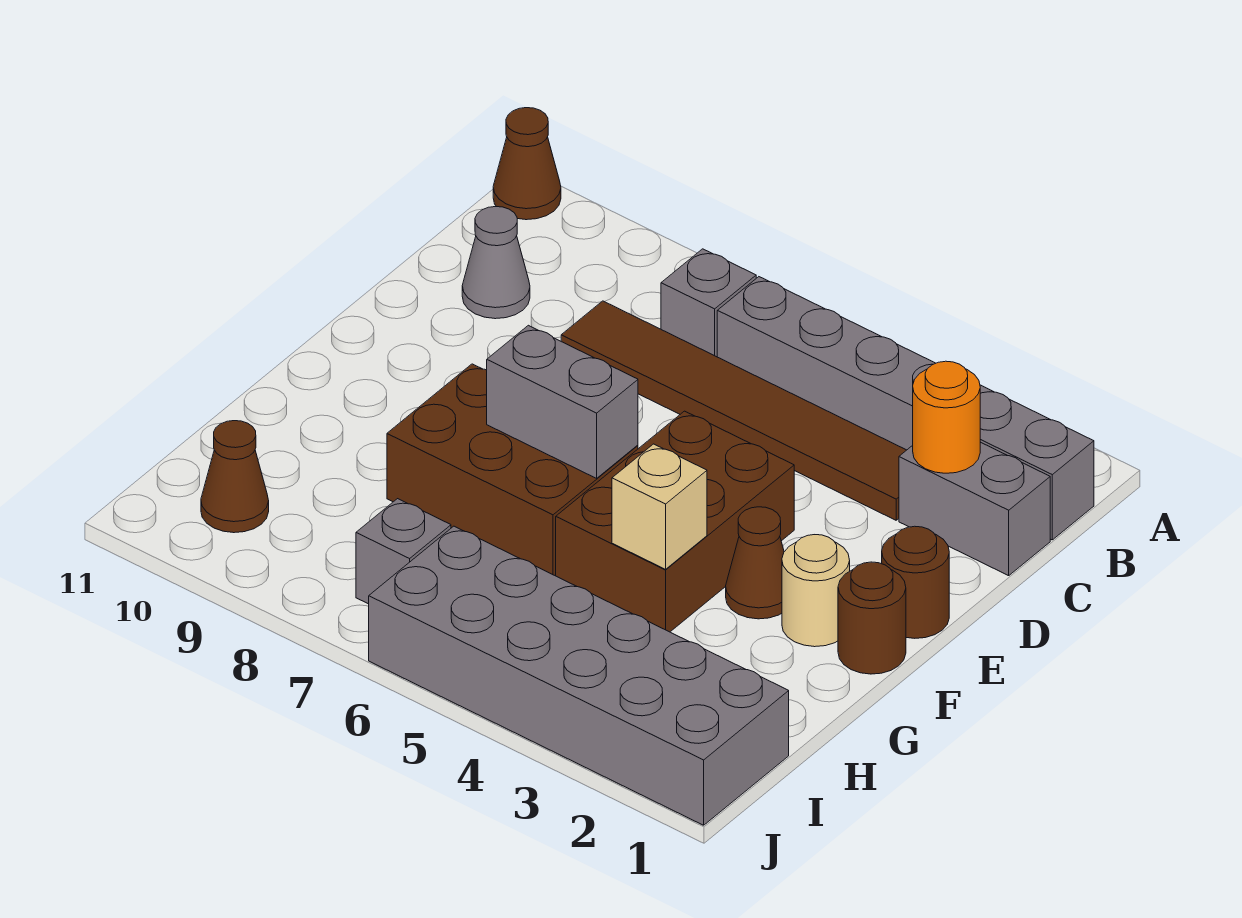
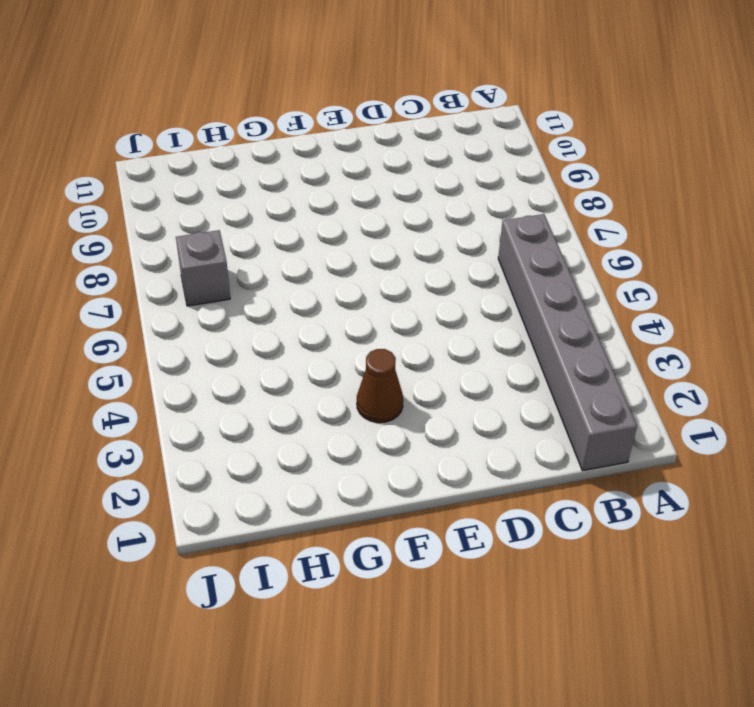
none -> brown 1x1 cone [493,108,561,220]
none -> grey 1x1 brick [661,249,756,357]
none -> grey 1x2 brick [899,442,1050,576]

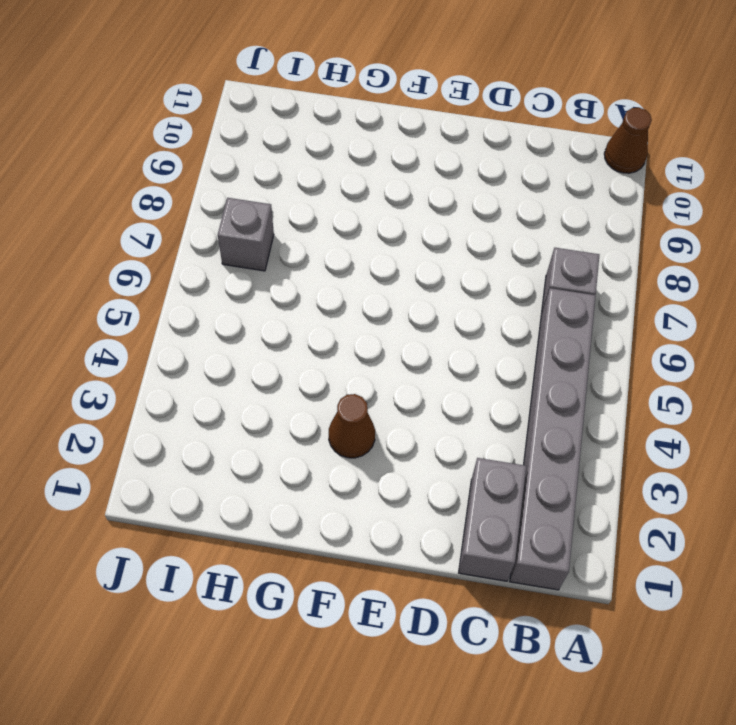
none -> brown 1x6 tile [561,301,906,520]
none -> grey 1x1 cone [462,207,530,319]
none -> brown 1x1 round brick [882,526,949,638]

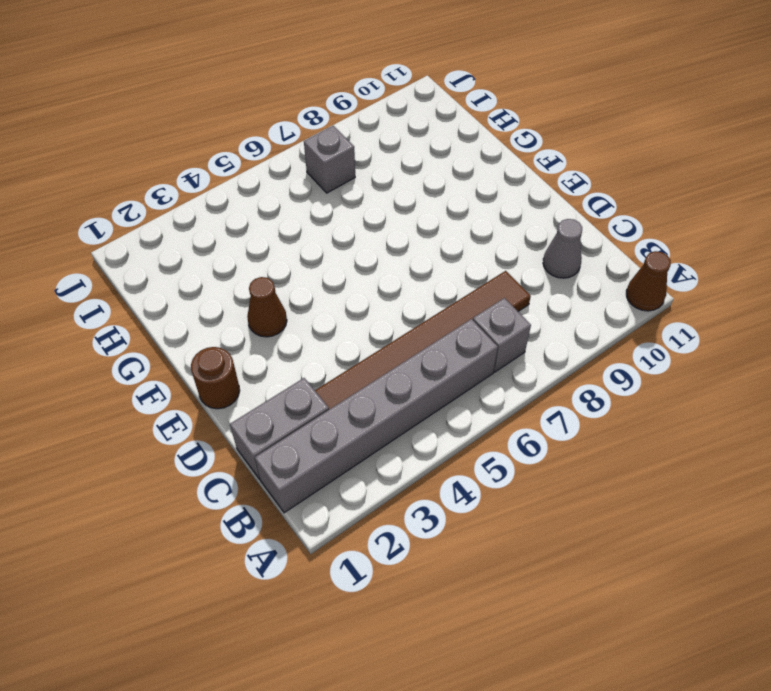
none -> brown 2x3 brick [556,411,794,632]
none -> brown 1x1 round brick [838,562,906,674]
none -> tan 1x1 round brick [782,535,850,647]

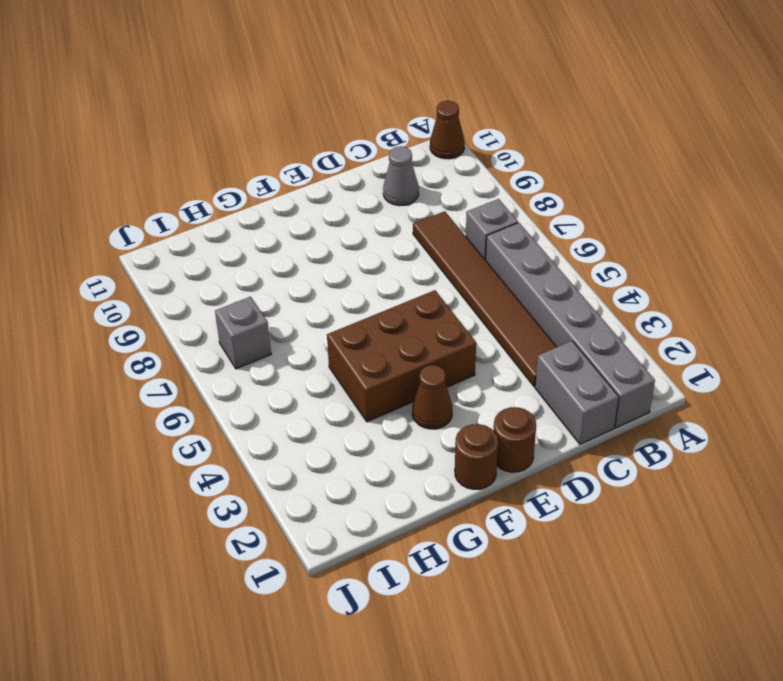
none -> tan 1x1 round brick [782,535,850,647]
none -> brown 2x3 brick [387,364,638,576]
none -> grey 2x6 brick [369,526,789,825]

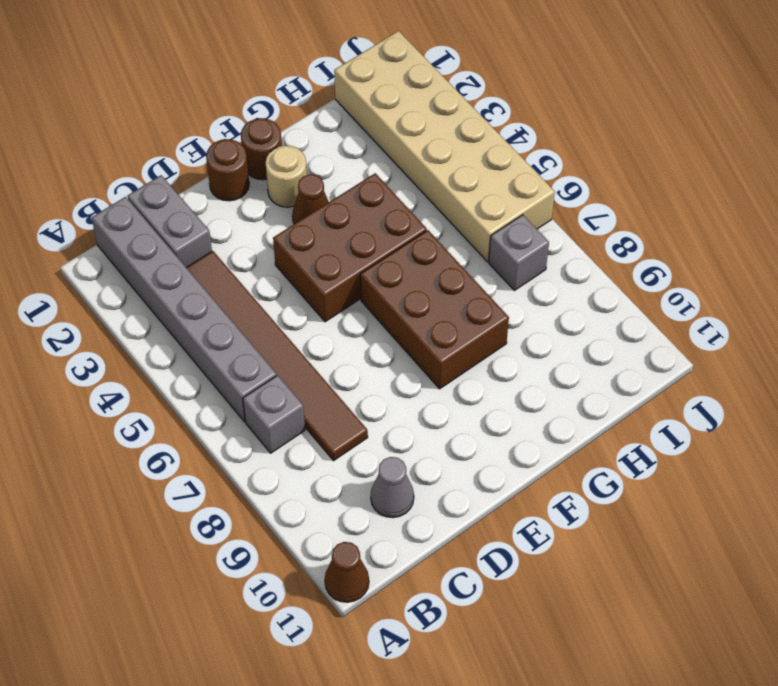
tan 2x6 brick [334,31,555,262] -> grey 2x6 brick [369,526,789,825]
none -> brown 1x1 cone [201,421,269,533]
none -> orange 1x1 round brick [913,361,980,473]
none -> grey 1x2 brick [487,325,638,478]

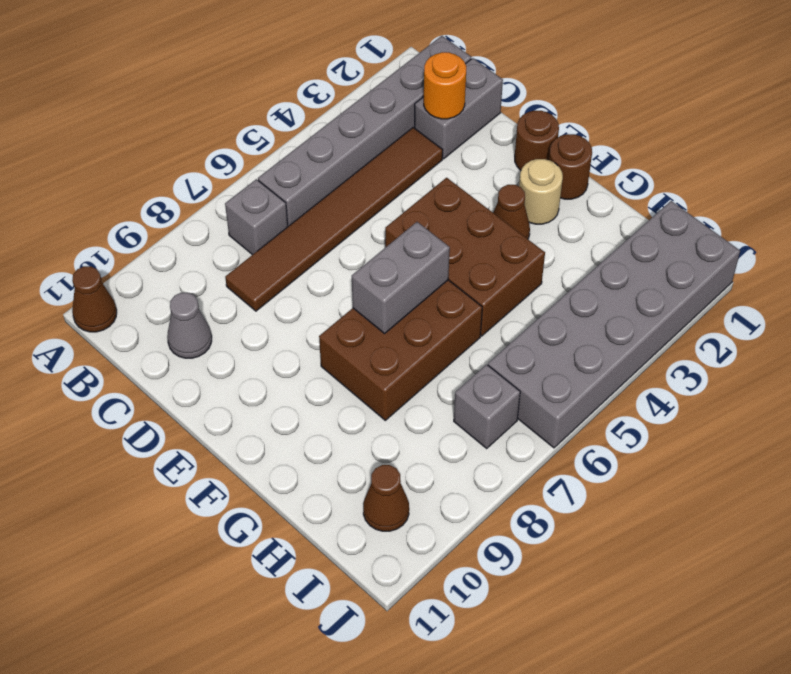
none -> tan 1x1 brick [612,444,707,569]

